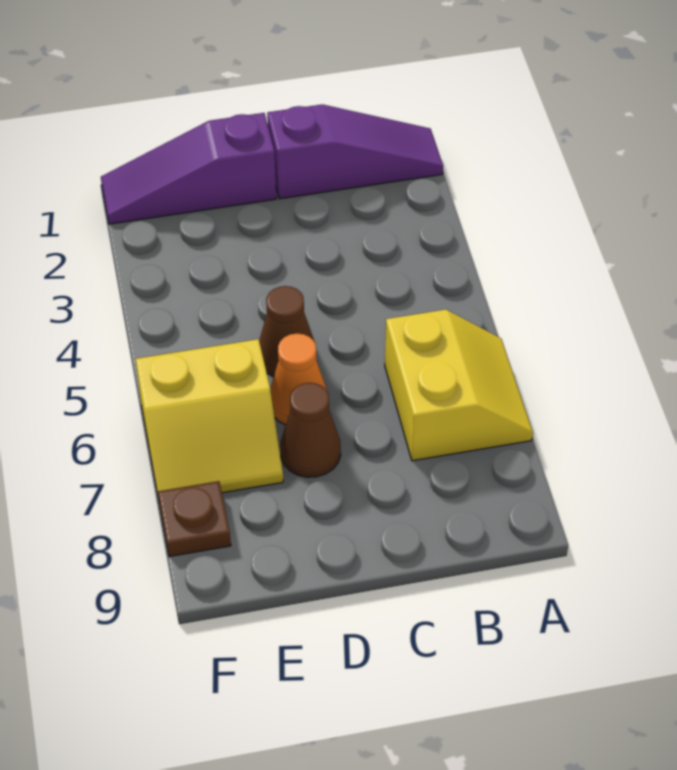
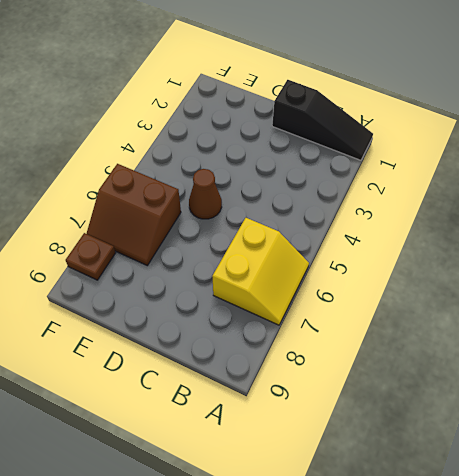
black 1x3 slope [272,80,373,160] -> purple 1x3 slope [267,104,443,199]
brown 2x2 slope [87,164,181,265] -> yellow 2x2 slope [135,339,283,499]
none -> purple 1x3 slope [101,113,276,224]
none -> orange 1x1 cone [270,333,328,425]

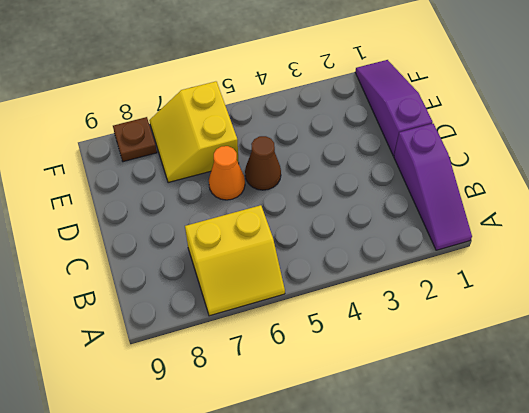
none -> brown 1x1 cone [280,383,341,477]

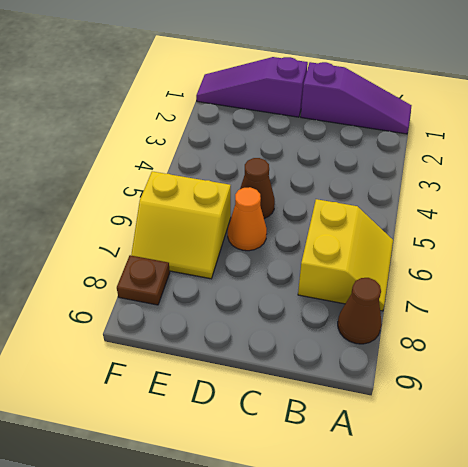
brown 1x1 cone [338,278,382,344] -> brown 1x1 cone moved to [280,383,341,477]

